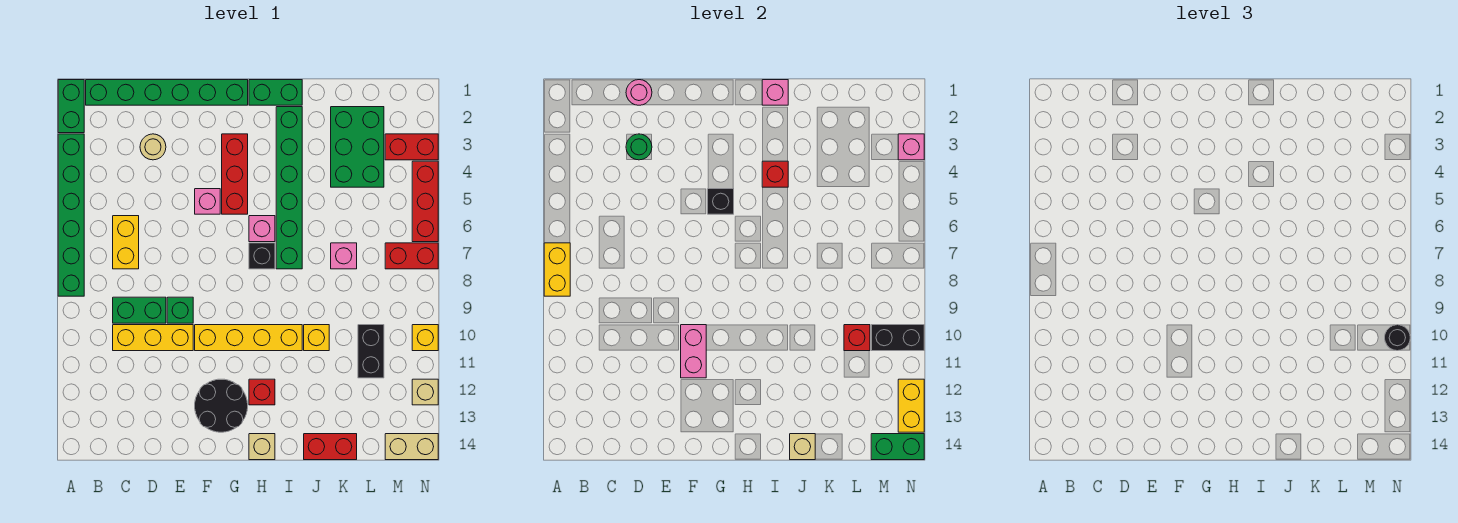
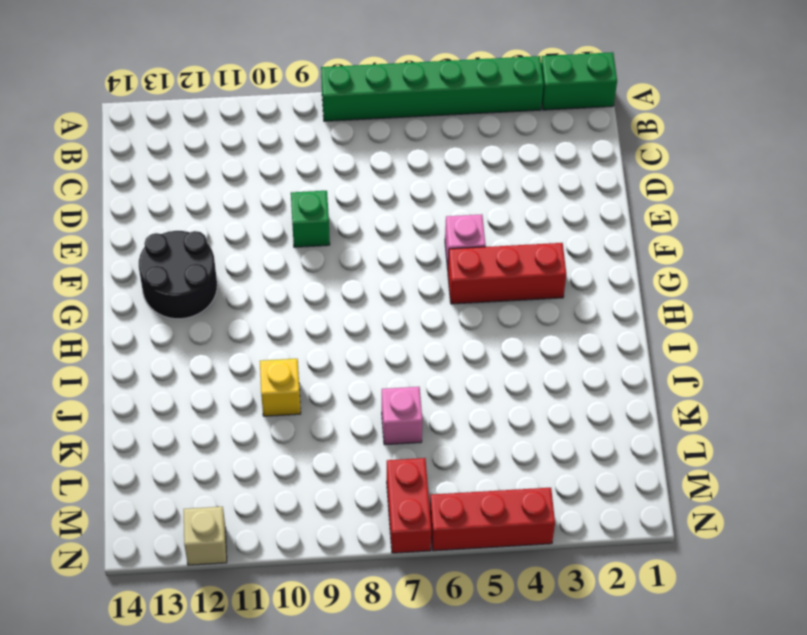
none -> green 1x6 brick [86,80,248,105]
none -> yellow 1x2 brick [113,216,139,269]
none -> green 1x2 brick [113,297,166,323]
none -> yellow 1x3 brick [113,325,193,351]

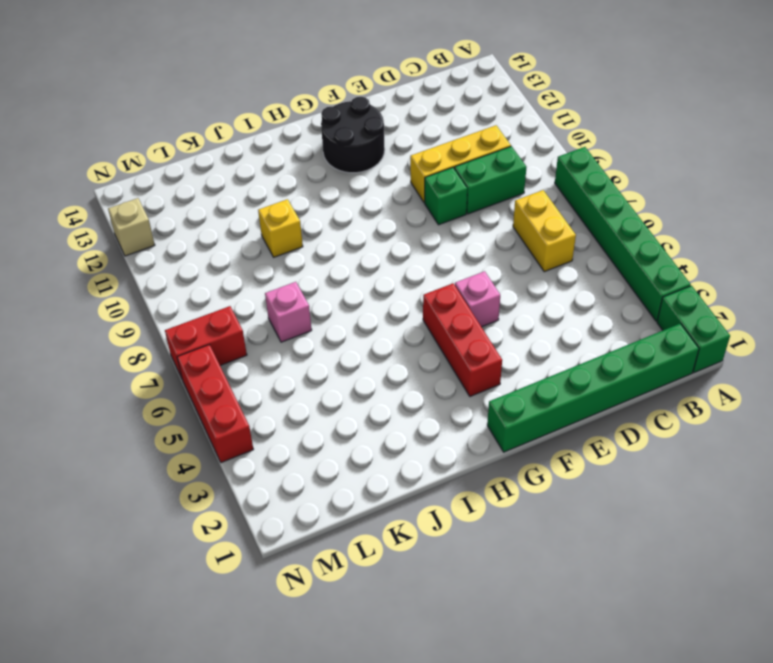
none -> tan 1x1 round brick [140,134,166,160]
none -> yellow 1x4 brick [195,325,302,351]
none -> green 1x2 brick [249,80,302,105]
none -> pink 1x1 brick [249,216,275,242]

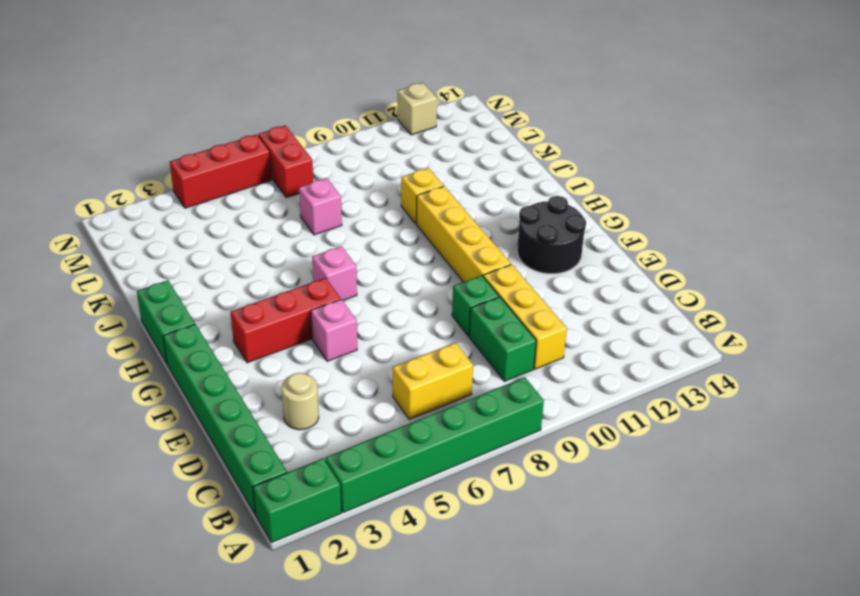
none -> black 1x1 brick [249,243,275,269]
none -> red 1x1 brick [249,379,275,405]
none -> tan 1x1 brick [249,434,275,460]
none -> green 1x6 brick [276,107,302,269]

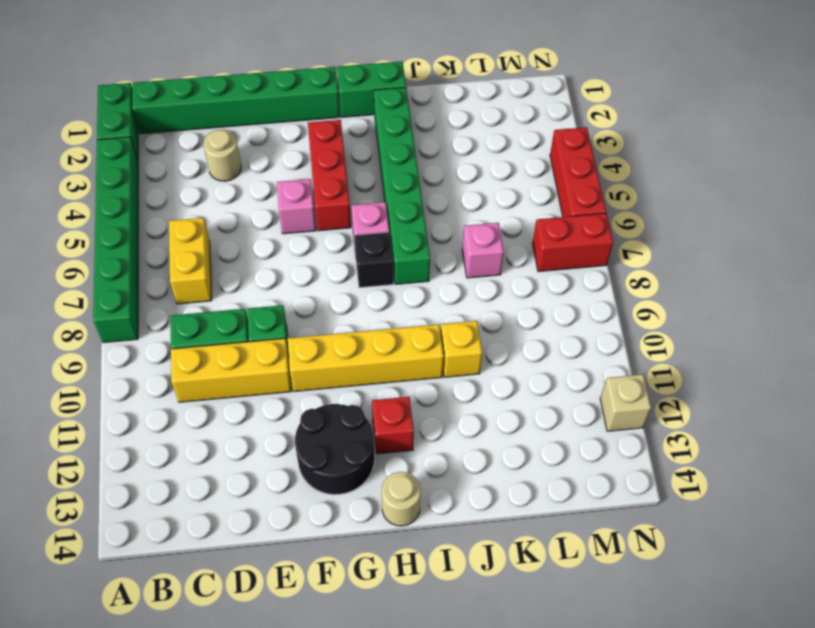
tan 1x1 round brick [382,472,421,526] -> tan 1x1 brick [249,434,275,460]
none -> red 1x2 brick [304,434,357,460]
none -> green 2x3 brick [331,107,384,187]
none -> black 1x2 brick [358,325,384,378]
none -> red 1x2 brick [385,134,438,160]

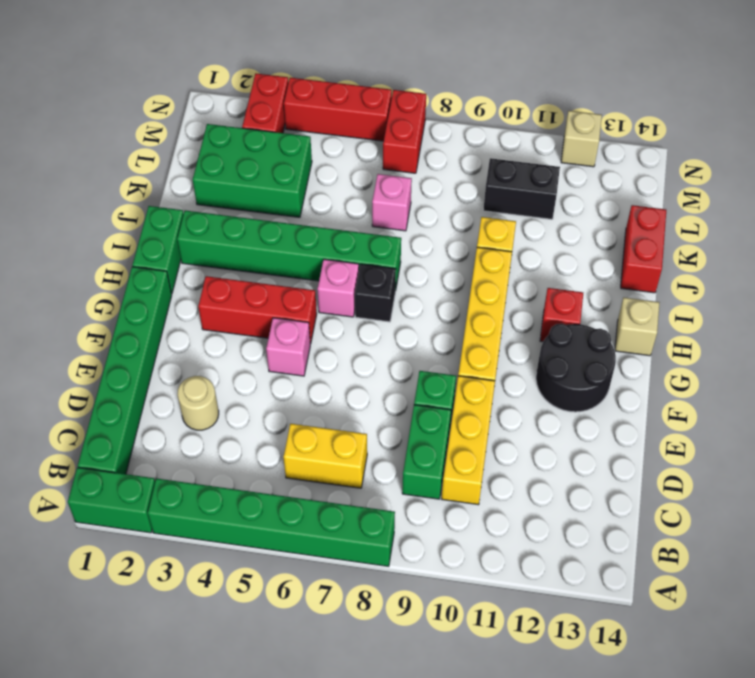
none -> tan 1x2 brick [385,434,438,460]
none -> yellow 1x1 brick [412,325,438,351]
none -> yellow 1x2 brick [544,243,570,296]
none -> pink 1x1 round brick [626,80,652,105]

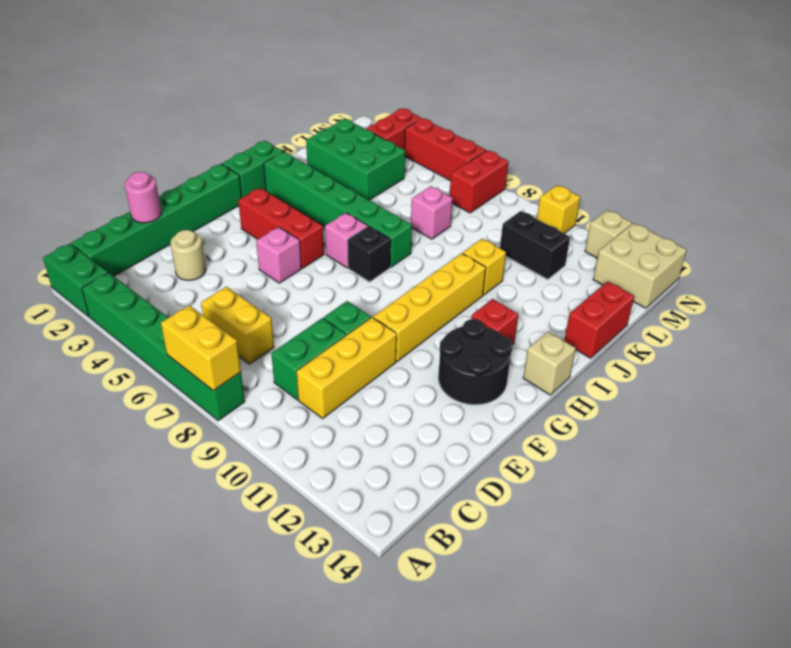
tan 2x2 brick [593,223,687,308] -> tan 1x2 brick [385,434,438,460]
none -> green 1x1 round brick [626,134,652,160]
none -> pink 1x2 brick [681,325,706,378]
none -> black 1x1 brick [708,189,734,214]
none -> pink 1x1 brick [762,80,788,105]

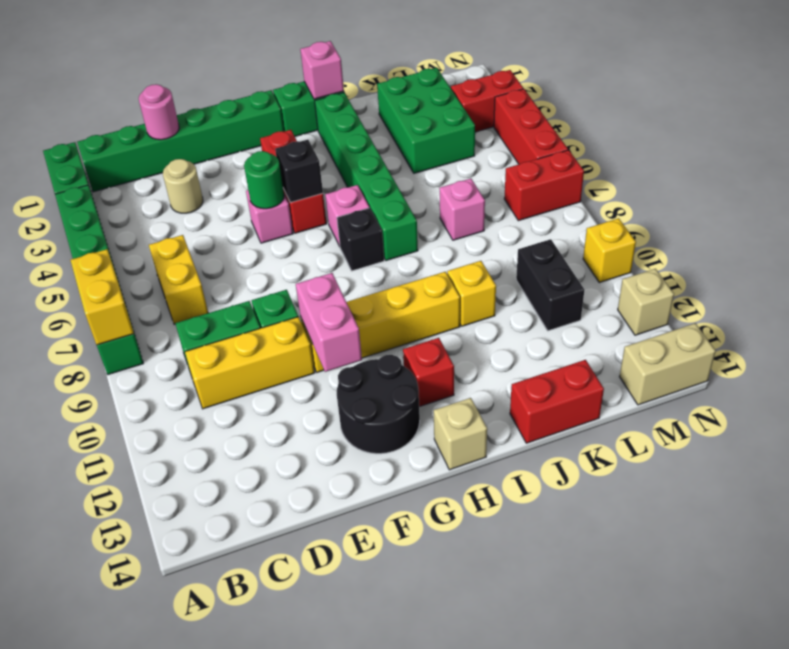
green 1x1 round brick [244,151,284,209] -> green 1x1 round brick moved to [626,134,652,160]
none -> red 1x1 brick [762,161,788,187]
none -> tan 1x1 brick [790,434,815,460]
none -> red 1x1 brick [844,325,870,351]
none -> black 1x2 brick [871,325,924,351]

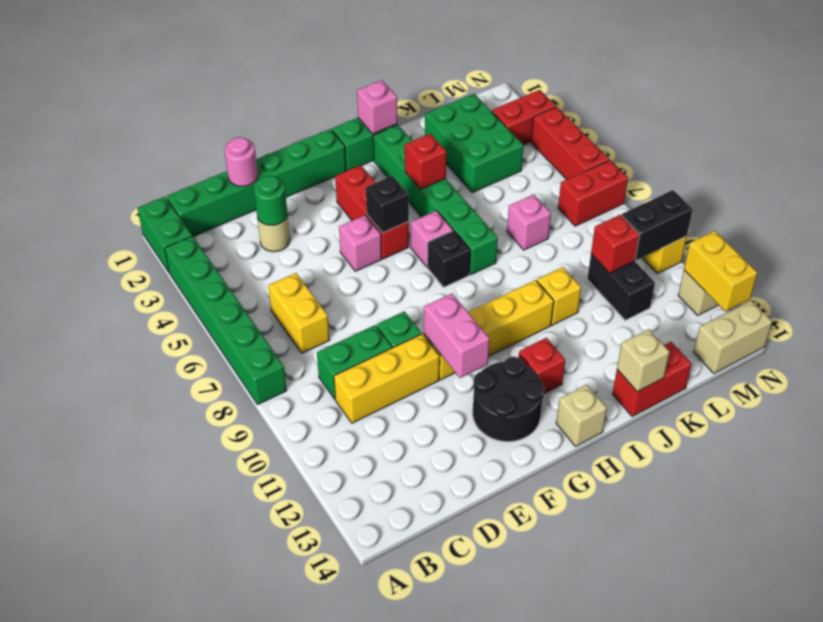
none -> yellow 1x2 brick [544,243,570,296]
none -> green 1x2 brick [871,434,924,460]
none -> pink 1x1 brick [898,134,924,160]
none -> black 1x1 round brick [1385,325,1410,351]

